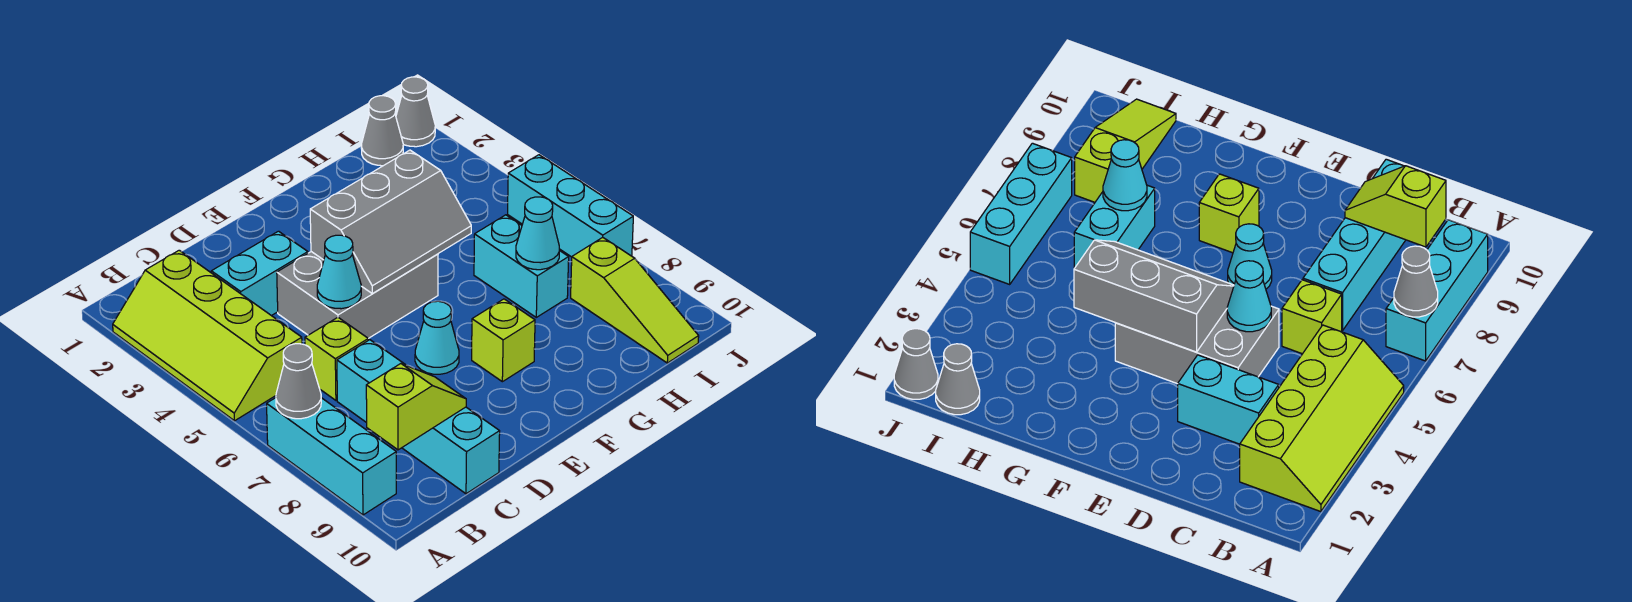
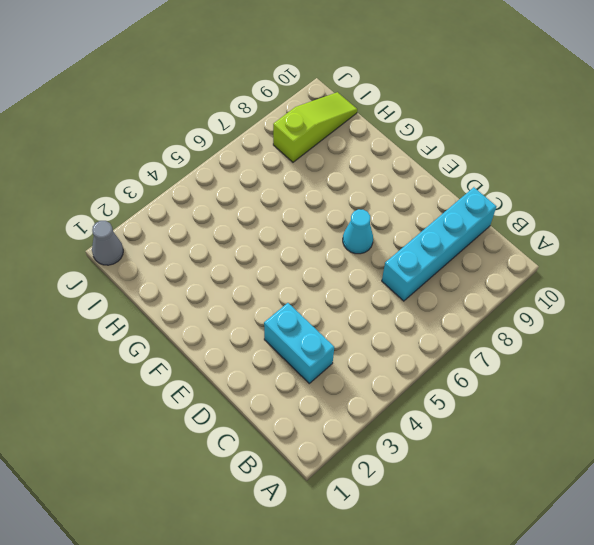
none -> lime 2x4 slope [113,250,302,421]
none -> cyan 1x3 brick [267,398,396,515]
none -> lime 1x1 brick [305,317,368,400]

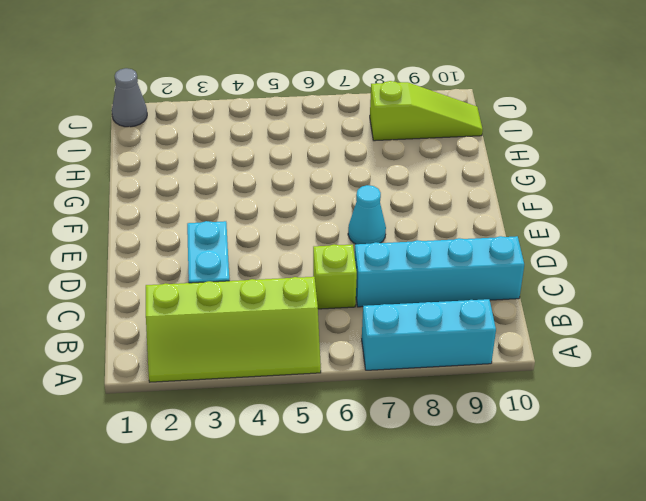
none -> grey 2x3 brick [277,252,438,338]
none -> lime 1x1 brick [472,299,535,382]
none -> cyan 1x2 brick [474,215,569,317]

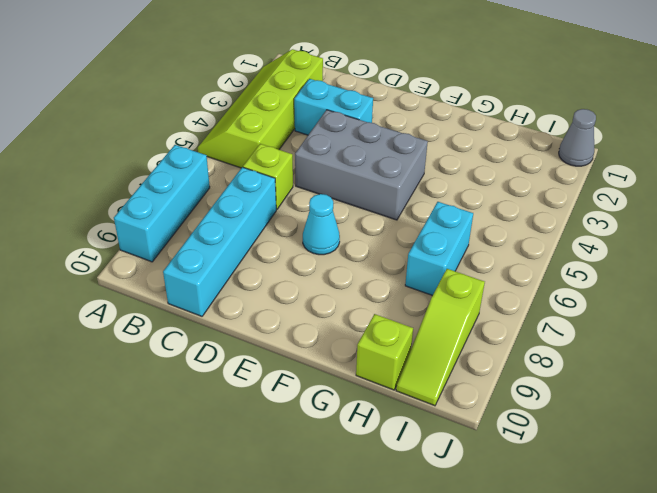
lime 1x1 brick [356,314,413,390] -> lime 1x1 brick moved to [472,299,535,382]
none -> grey 1x1 cone [361,96,403,166]
none -> cyan 1x3 brick [508,155,633,257]
none -> grey 1x1 cone [276,344,321,419]

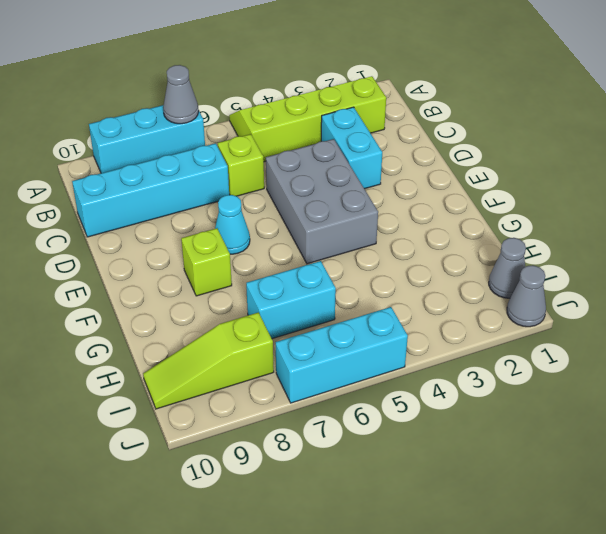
none -> lime 1x2 slope [366,364,466,450]
none -> cyan 1x1 cone [317,235,361,309]
none -> grey 2x3 slope [310,150,471,293]

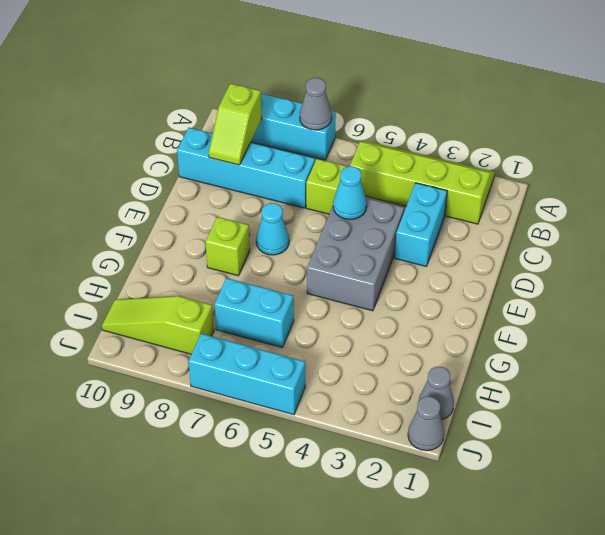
none -> grey 2x3 slope [310,150,471,293]
none -> cyan 1x1 cone [516,197,559,270]

